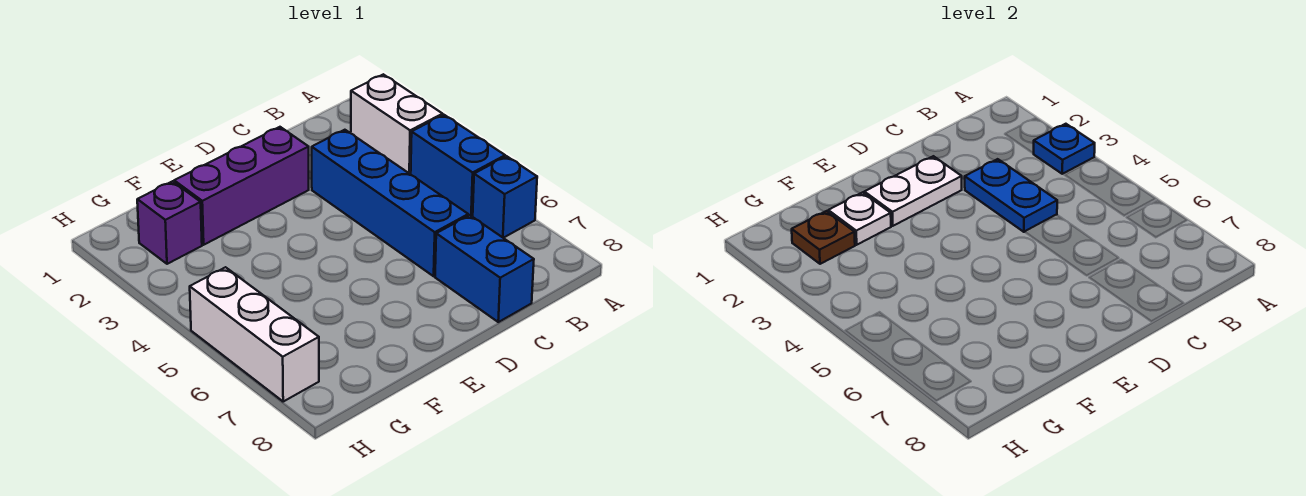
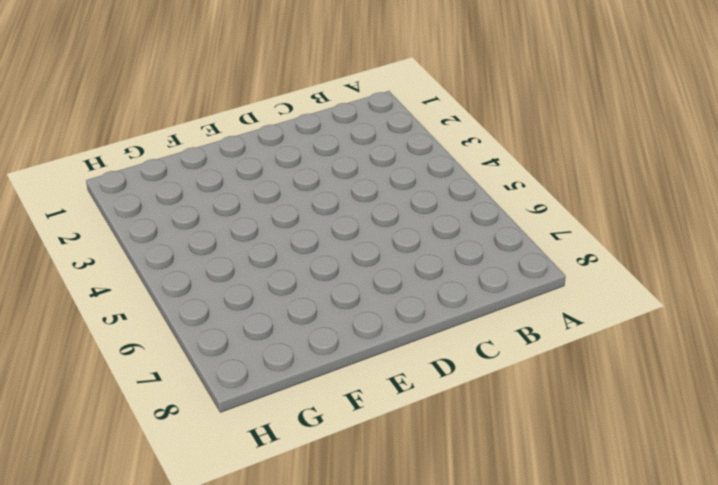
none -> white 1x2 brick [351,74,443,174]
none -> blue 1x2 brick [411,115,505,216]
none -> blue 1x1 brick [473,156,537,238]

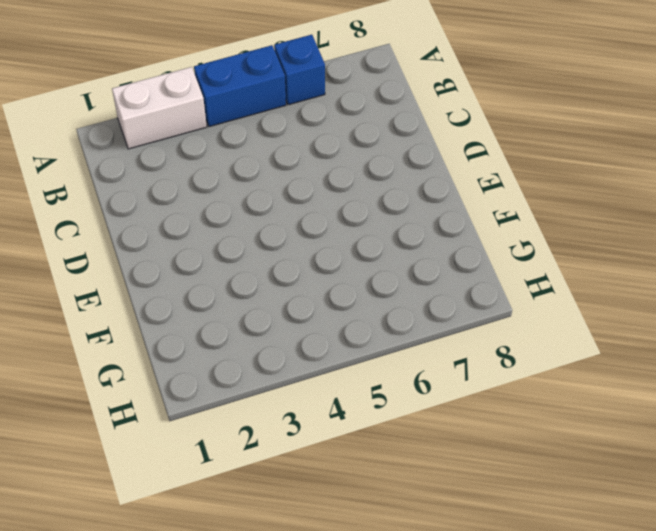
none -> blue 1x4 brick [312,130,468,276]
none -> blue 1x2 brick [435,215,534,322]
none -> purple 1x3 brick [174,127,309,245]

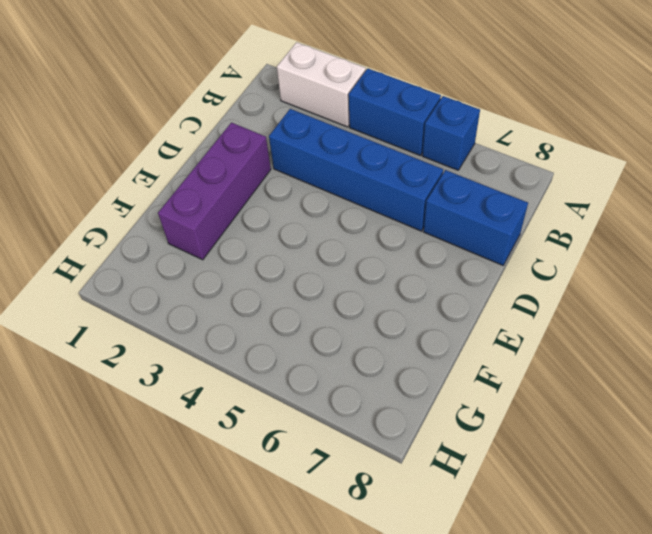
none -> purple 1x1 brick [137,181,202,264]
none -> white 1x3 brick [190,267,319,401]
none -> blue 1x1 plate [1033,124,1095,174]

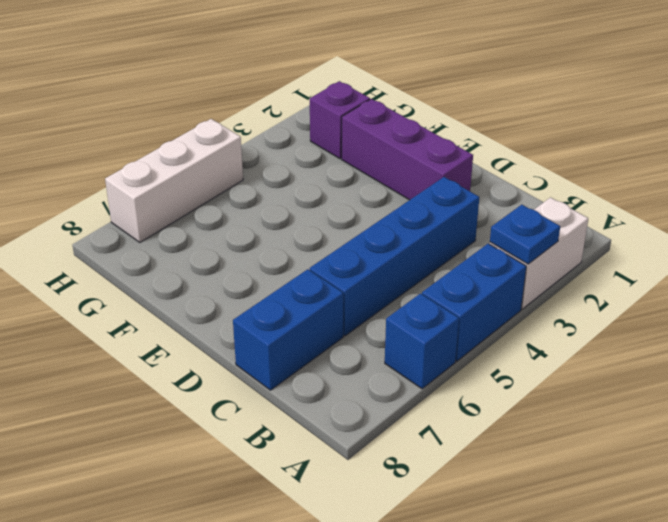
none -> blue 1x2 plate [965,159,1057,232]
none -> white 1x2 plate [864,156,962,226]
none -> white 1x1 plate [828,192,891,245]

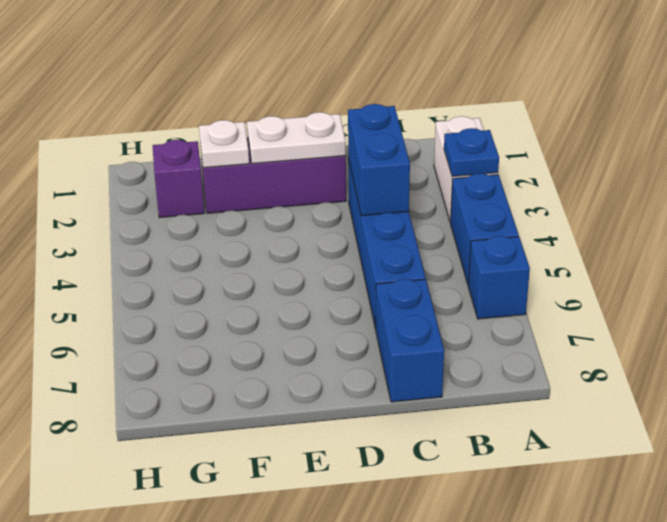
blue 1x2 brick [348,104,410,216] -> blue 1x2 plate [965,159,1057,232]
none -> white 1x3 brick [190,267,319,401]
none -> brown 1x1 plate [792,211,855,264]

